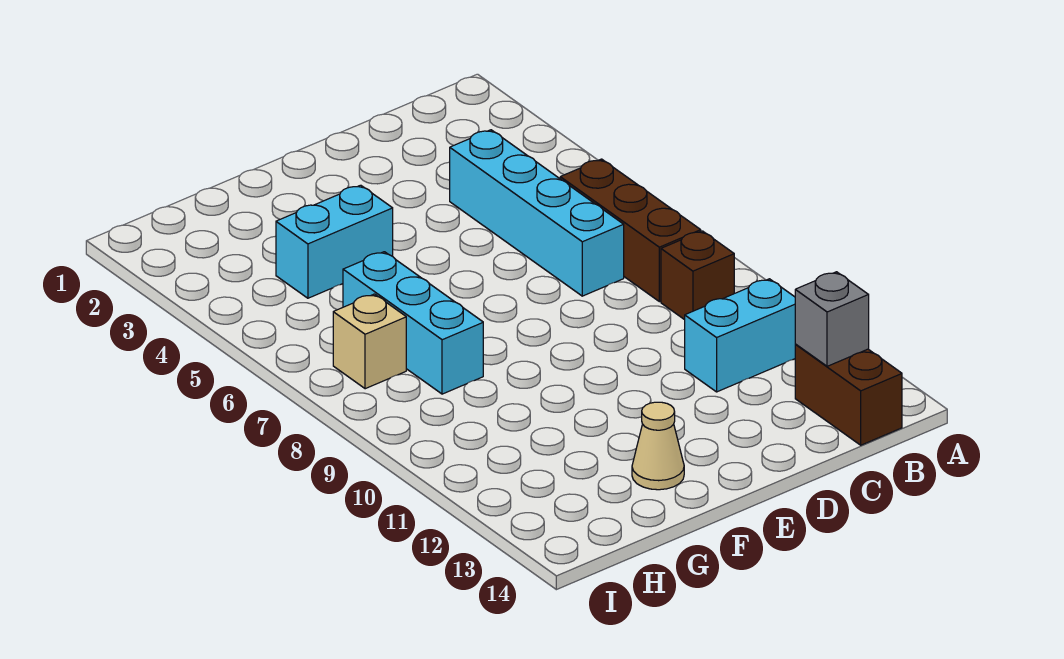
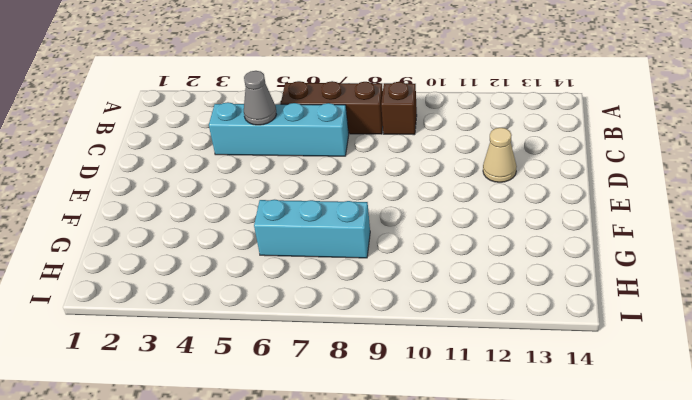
grey 1x1 cone [244,71,276,125] -> none
tan 1x1 cone [483,128,517,182] -> tan 1x1 cone moved to [632,402,684,490]
none -> cyan 1x2 brick [685,279,795,392]
none -> brown 1x2 brick [795,344,902,445]

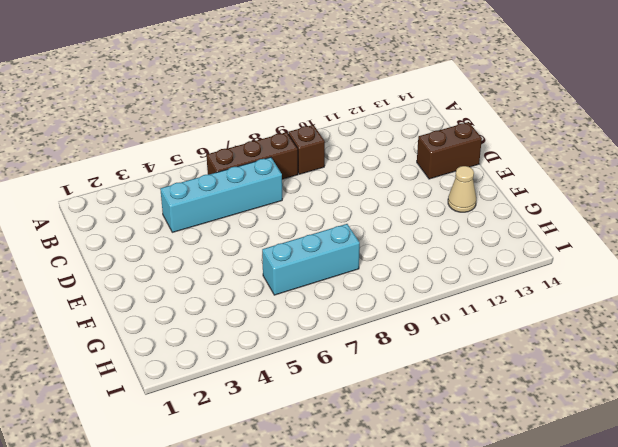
brown 1x2 brick [417,122,482,179] -> brown 1x2 brick moved to [795,344,902,445]
none -> cyan 1x2 brick [685,279,795,392]
none -> cyan 1x2 brick [276,185,393,298]

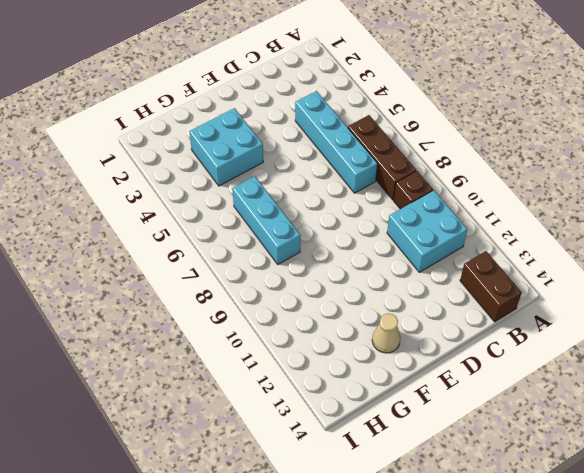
cyan 2x2 brick [387,190,467,272] -> cyan 1x2 brick [685,279,795,392]
cyan 2x2 brick [189,108,263,186] -> cyan 1x2 brick [276,185,393,298]
none -> tan 1x1 brick [333,294,406,389]
none -> grey 1x1 brick [795,272,869,366]

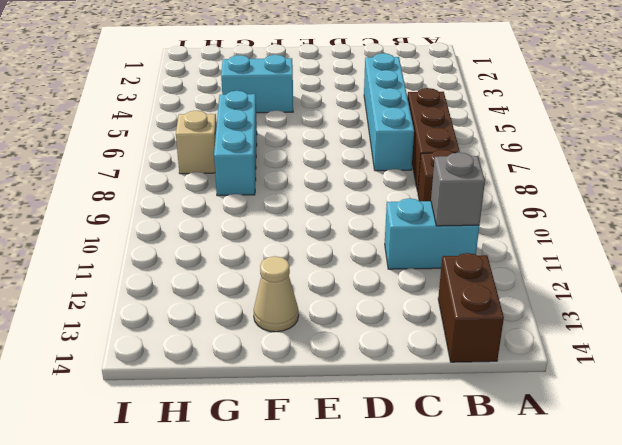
grey 1x1 brick [431,152,485,226] -> grey 1x1 brick moved to [795,272,869,366]

